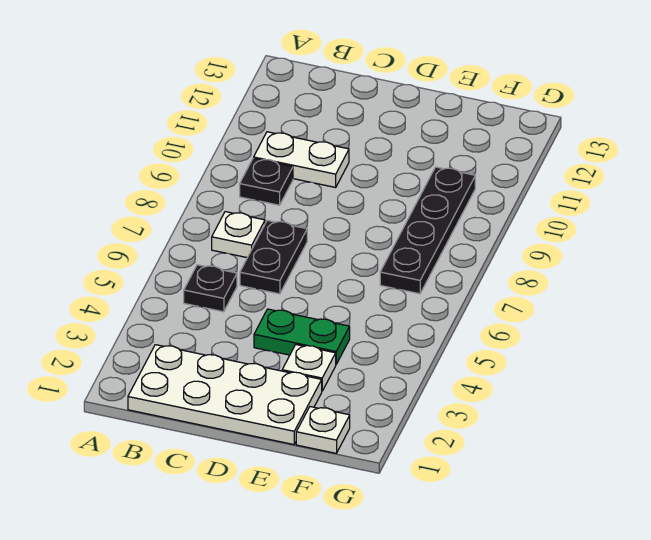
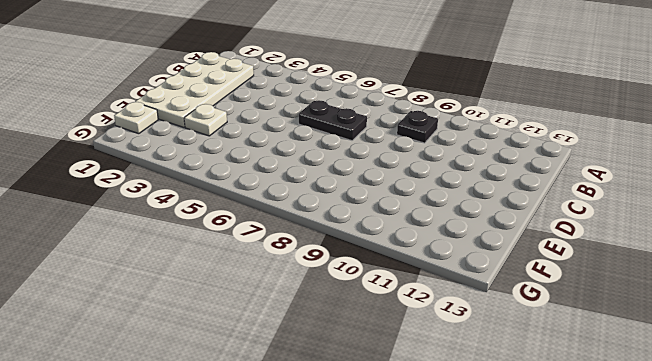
none -> black 1x1 plate [184,265,237,312]
none -> white 1x1 plate [212,212,265,258]

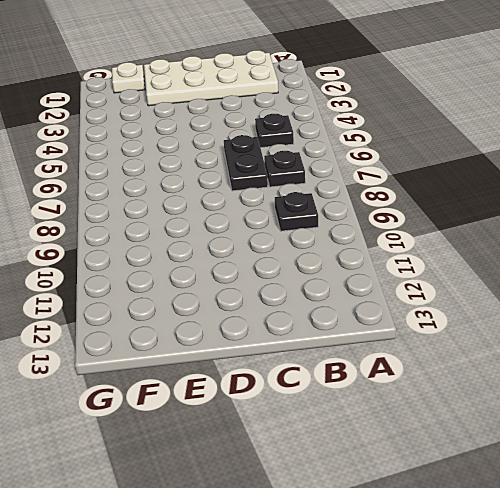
black 1x1 plate [264,151,305,187] -> white 1x1 plate [212,212,265,258]
none -> white 1x2 plate [254,132,349,187]
none -> green 1x2 plate [254,309,350,364]

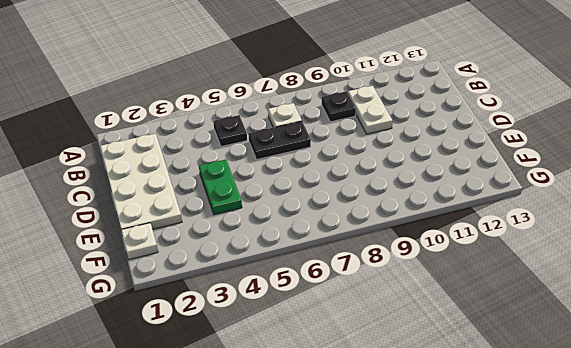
none -> white 1x1 plate [282,345,336,391]
none -> black 1x4 plate [380,167,475,294]

